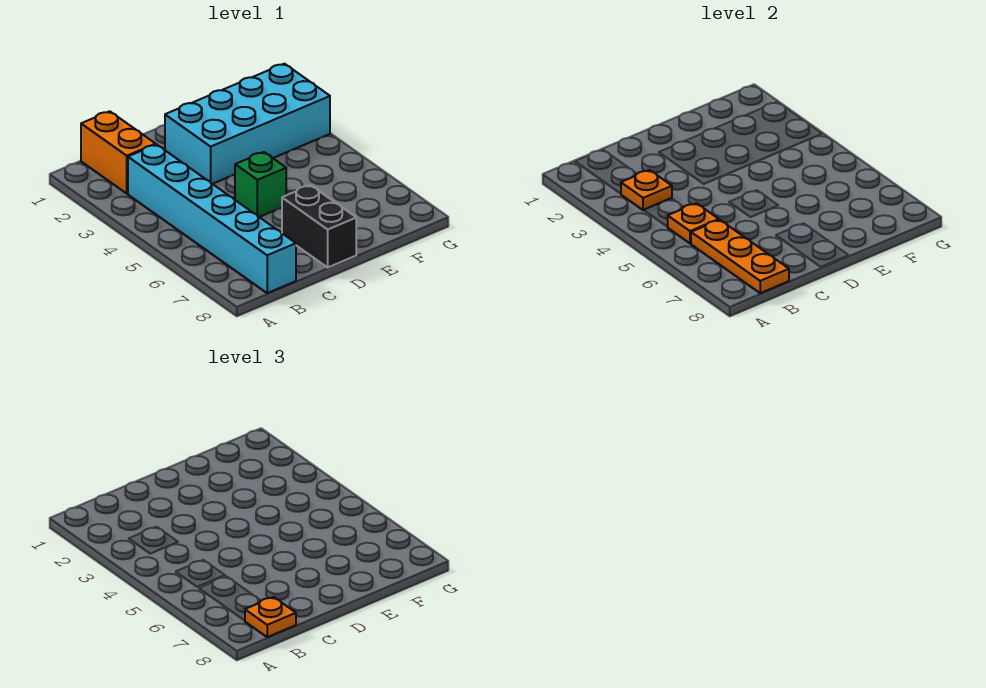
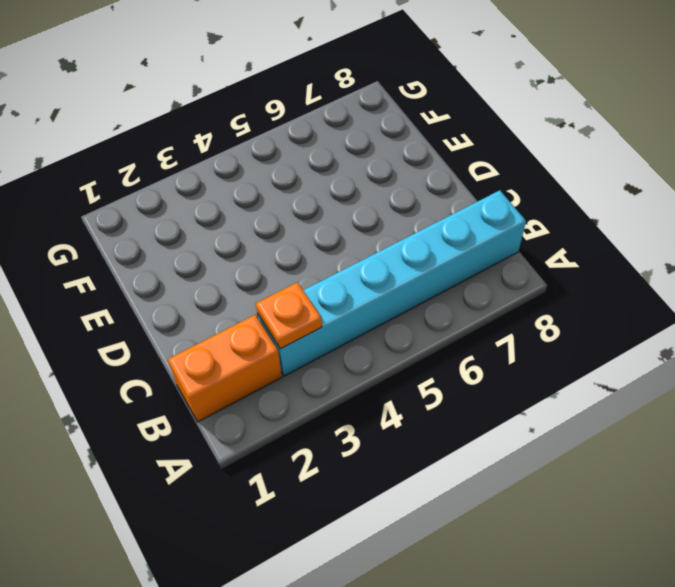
none -> cyan 2x4 brick [165,64,330,184]
none -> green 1x1 brick [235,152,286,217]

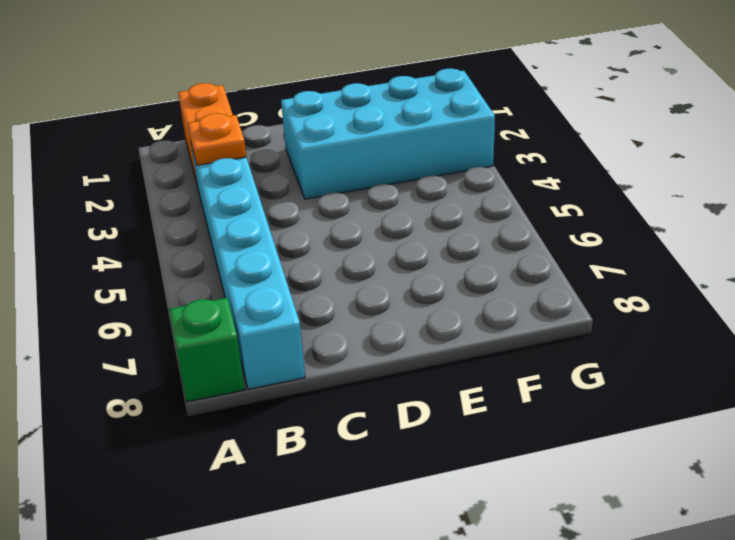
green 1x1 brick [169,298,245,402] -> green 1x1 brick moved to [235,152,286,217]
none -> black 1x2 brick [282,185,356,267]
none -> orange 1x1 plate [668,203,719,243]

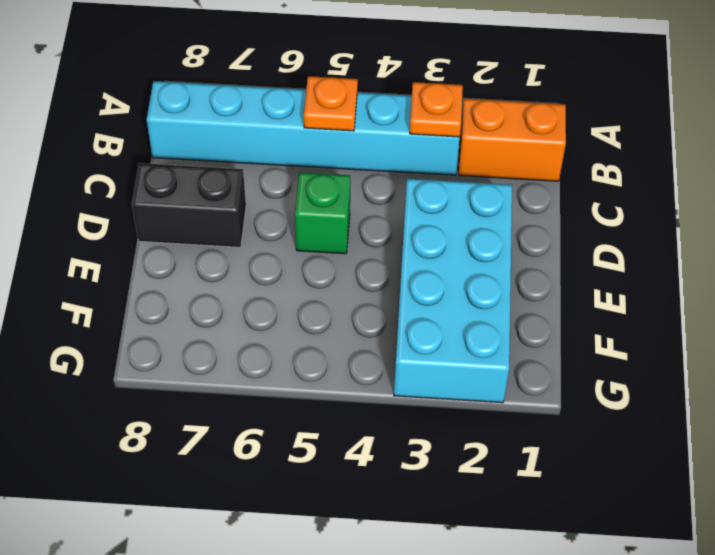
none -> orange 1x3 plate [691,220,789,293]
none -> orange 1x1 plate [245,597,296,637]

